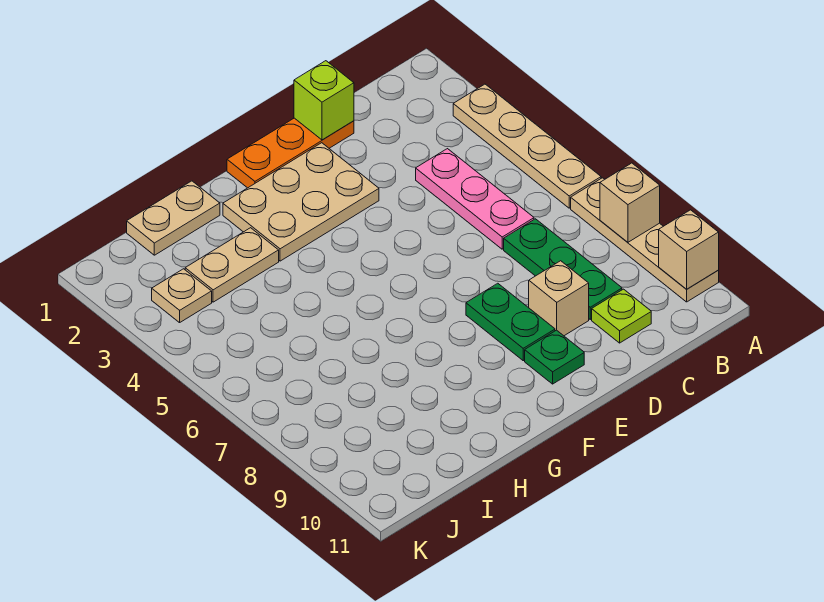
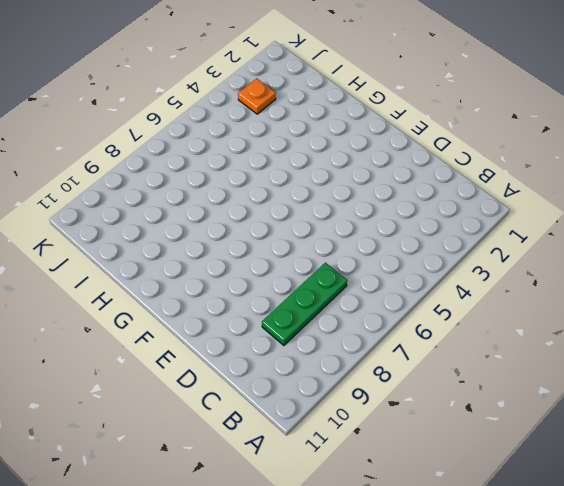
orange 1x1 plate [238,78,276,114] -> tan 1x1 plate [152,269,212,323]
none -> tan 1x4 plate [453,84,601,208]
none -> tan 1x4 plate [571,178,719,302]
none -> pink 1x3 plate [416,149,534,249]

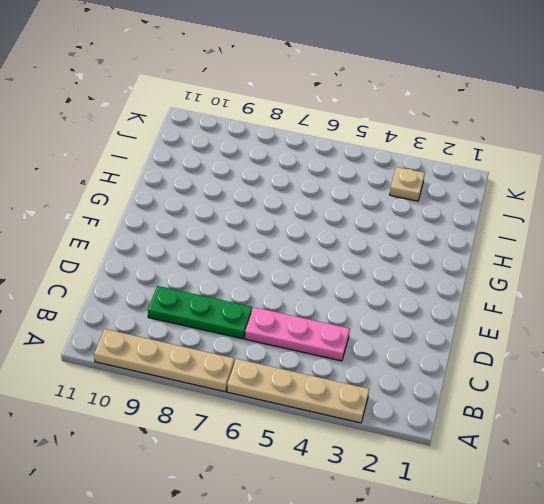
none -> lime 1x1 plate [592,289,651,343]
none -> orange 1x3 plate [227,118,354,188]
none -> tan 1x1 brick [529,261,589,336]

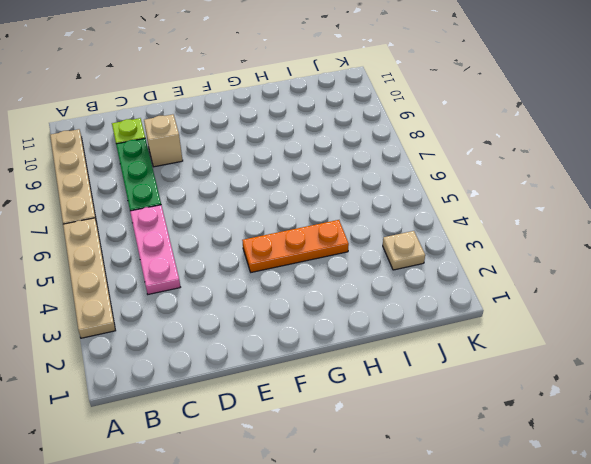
orange 1x3 plate [242,220,349,272] -> orange 1x3 plate moved to [227,118,354,188]
none -> tan 2x3 plate [223,143,379,261]
none -> green 1x2 plate [466,283,555,361]
none -> green 1x1 plate [525,330,584,384]

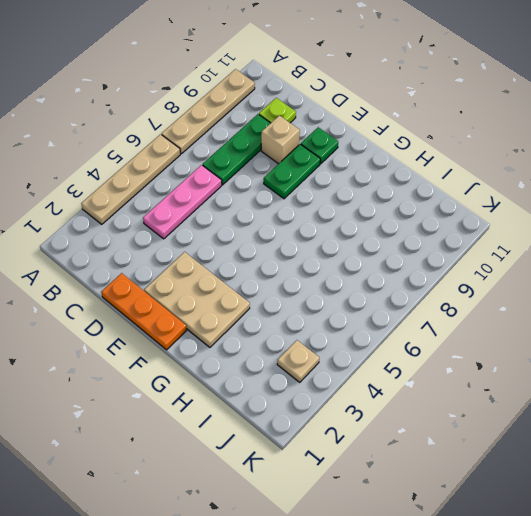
none -> tan 1x2 plate [127,181,220,255]
none -> tan 1x2 plate [185,228,279,302]
none -> tan 1x1 brick [600,163,660,242]

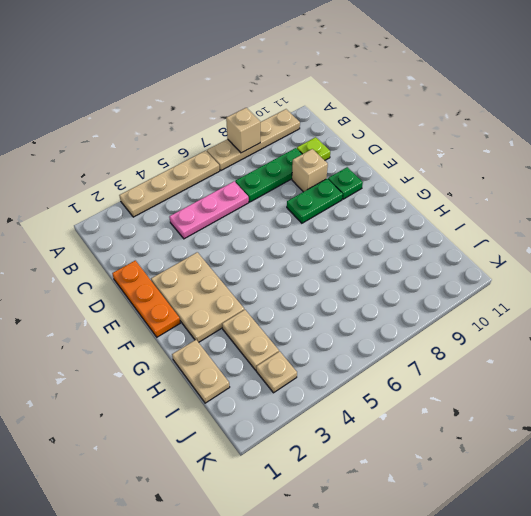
none -> tan 1x1 brick [659,210,719,289]
none -> lime 1x1 brick [294,61,354,140]

